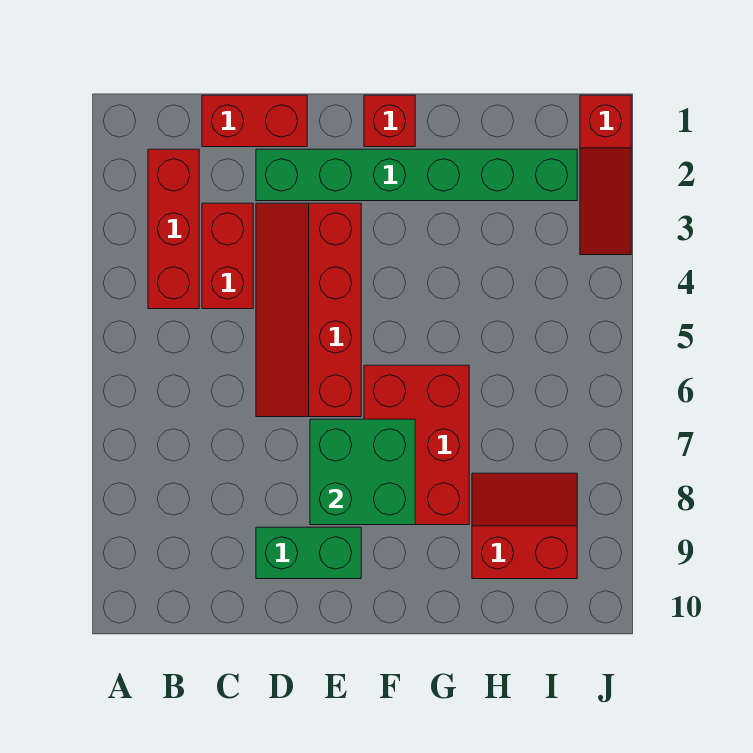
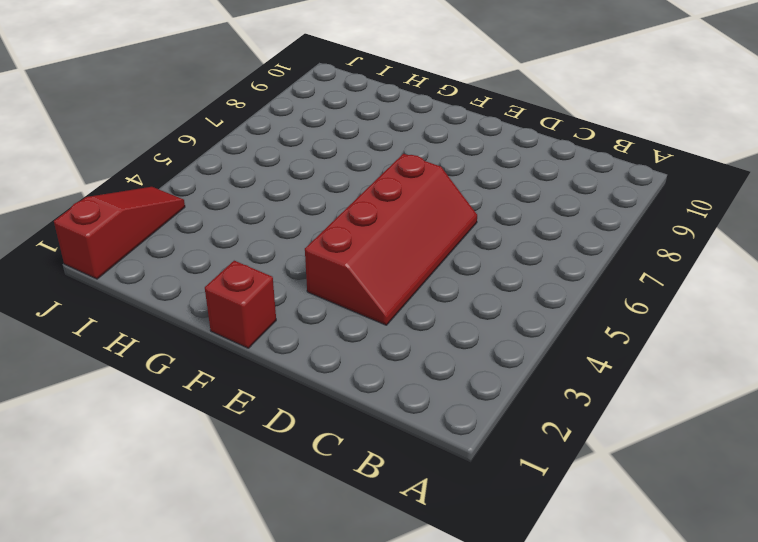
none -> red 1x3 brick [148,149,199,309]
none -> red 1x2 brick [202,95,307,147]

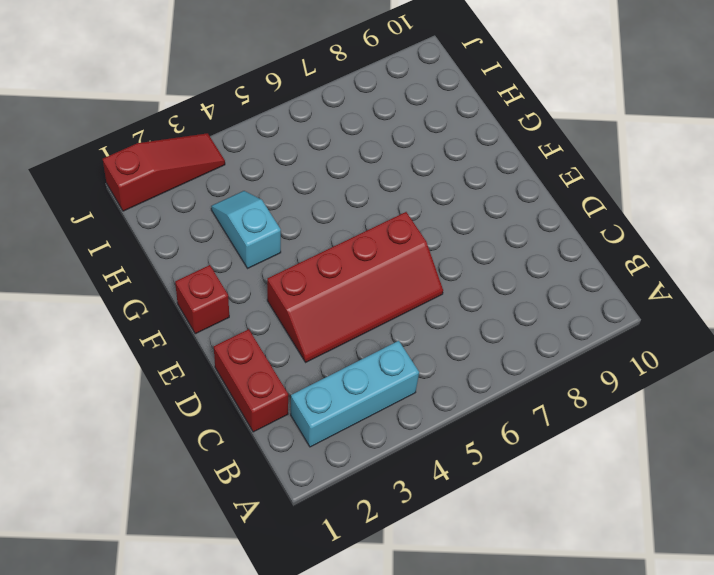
cyan 1x3 brick [291,341,419,447] -> red 1x3 brick [148,149,199,309]
cyan 1x2 slope [211,191,281,268] -> none
none -> red 1x2 brick [202,203,253,309]
none -> green 1x6 brick [256,149,577,201]

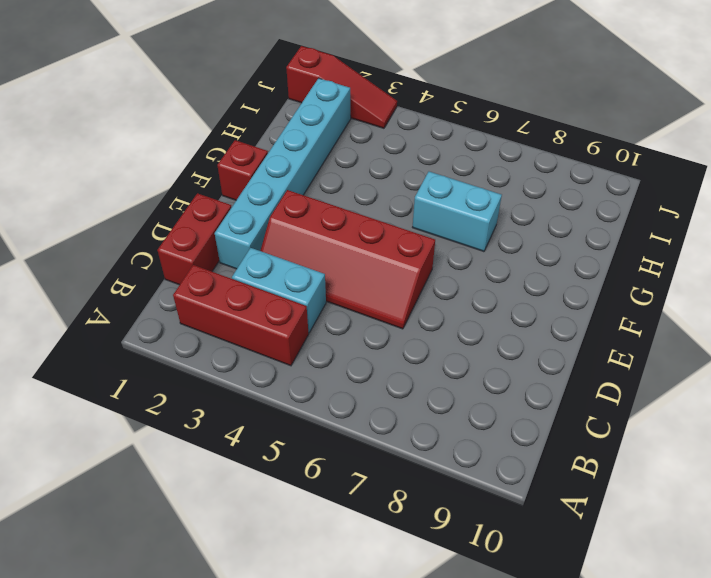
cyan 1x2 brick [232,248,326,333] -> red 1x2 brick [202,203,253,309]
cyan 1x6 brick [215,78,351,269] -> green 1x6 brick [256,149,577,201]
cyan 1x2 brick [412,172,502,252] -> red 2x3 brick [364,365,469,525]
none -> green 1x2 brick [256,527,361,579]
none -> red 2x2 slope [472,473,577,579]

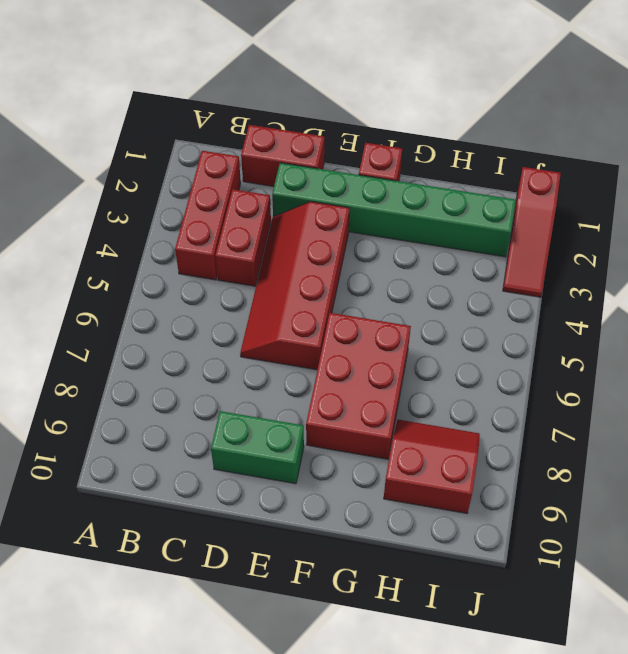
none -> green 2x2 brick [310,419,415,525]

